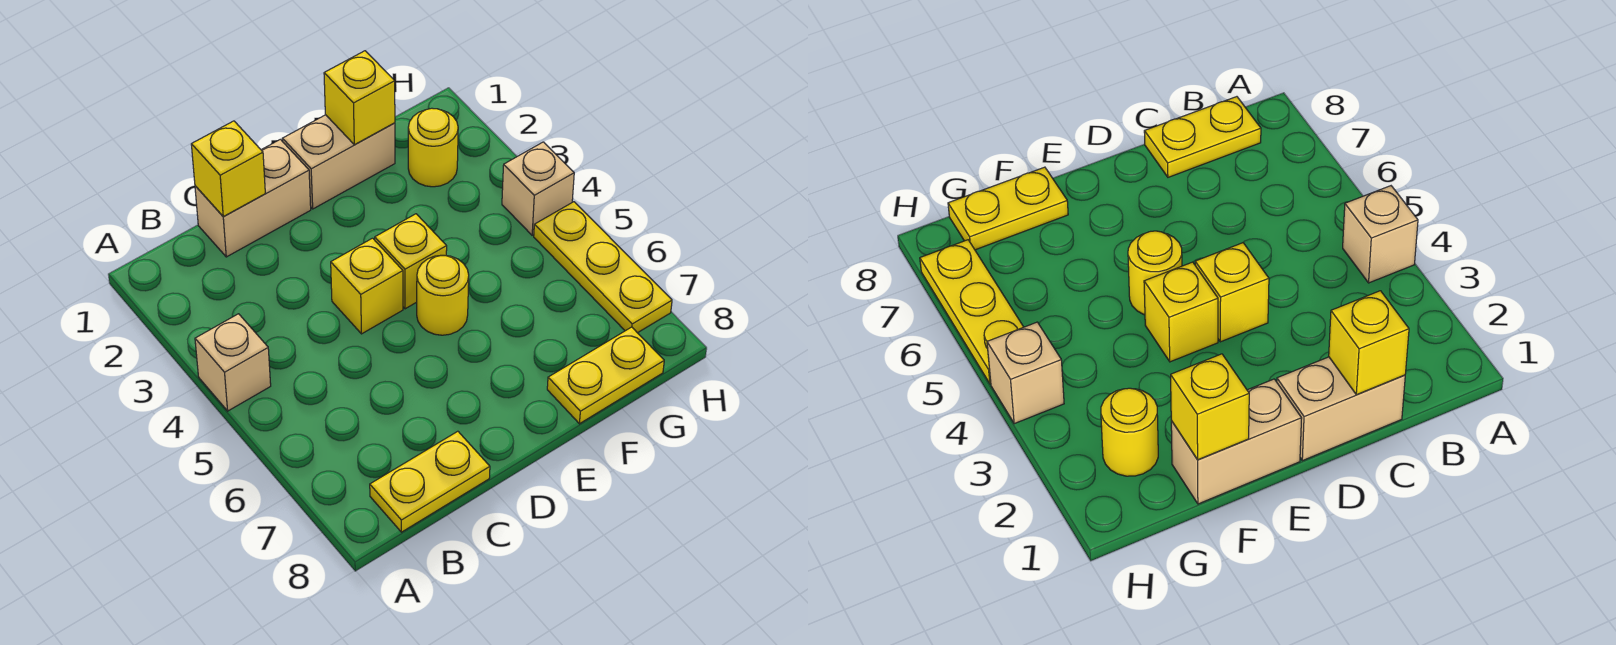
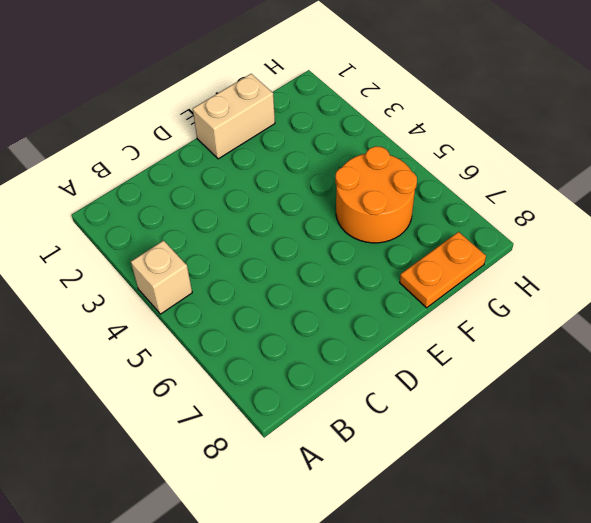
orange 2x2 round brick [335,146,417,243] -> none
orange 1x2 plate [400,232,486,308] -> yellow 1x2 plate [547,327,664,424]
none -> yellow 1x2 plate [370,431,490,532]
none -> tan 1x2 brick [195,139,311,257]
none -> yellow 1x1 brick [331,238,403,334]

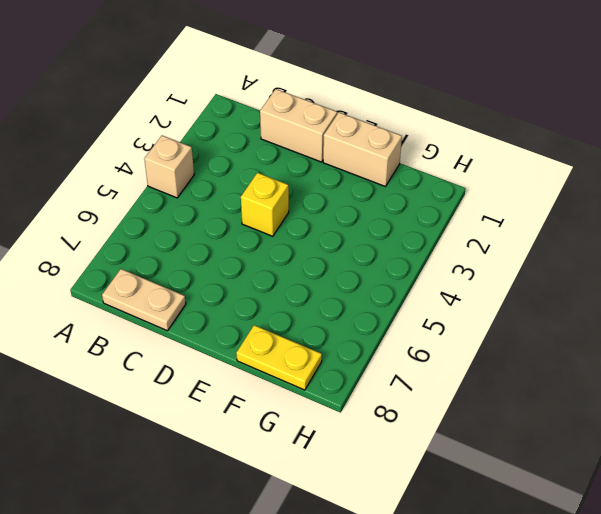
tan 1x2 plate [102,269,186,331] -> yellow 1x2 plate [370,431,490,532]
none -> yellow 1x1 brick [375,214,447,309]
none -> yellow 1x1 round brick [417,255,469,335]
none -> yellow 1x1 round brick [408,108,458,187]

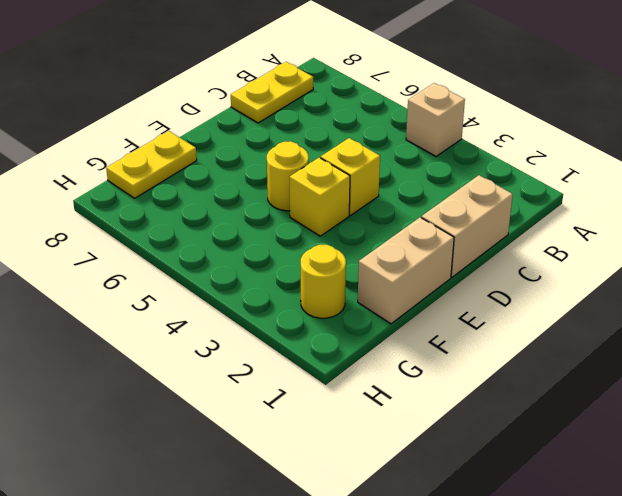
none -> tan 1x1 brick [502,142,574,235]
none -> yellow 1x3 plate [534,202,672,333]
none -> yellow 1x1 brick [191,121,265,216]

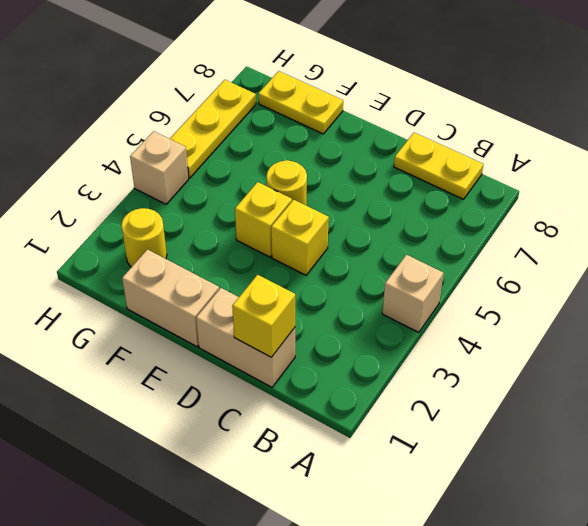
none -> yellow 1x1 brick [324,51,395,145]

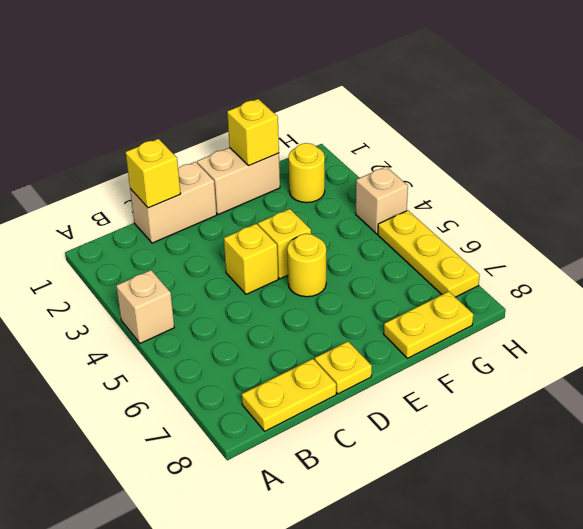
yellow 1x1 plate [315,341,372,394] -> none

